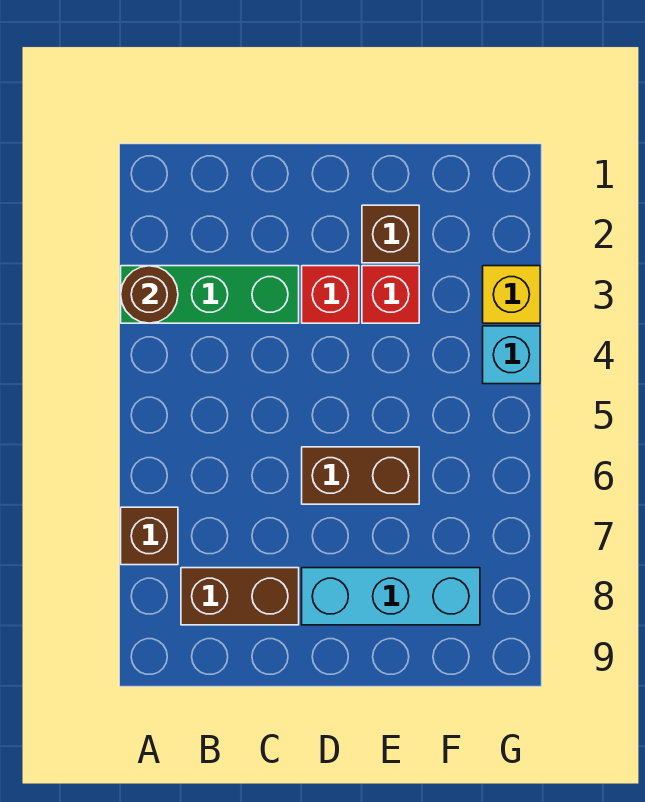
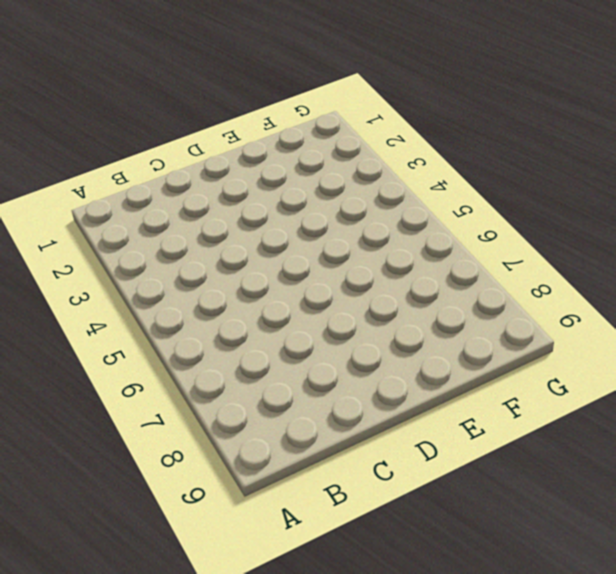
none -> green 1x3 brick [121,266,299,323]
none -> brown 1x1 brick [121,507,178,565]

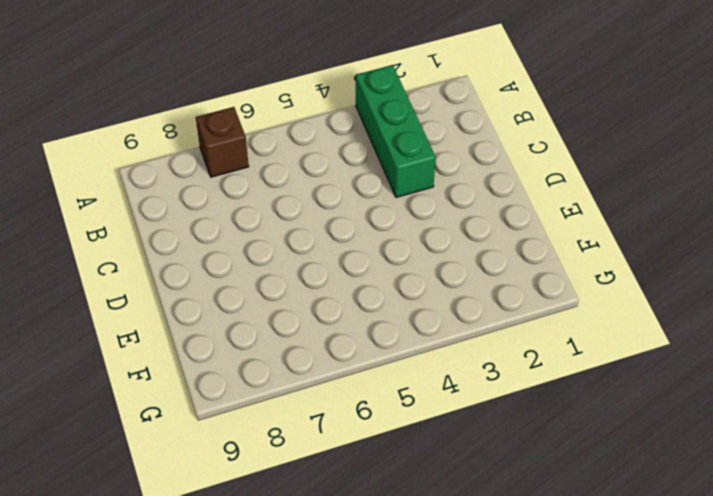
none -> brown 1x2 brick [181,568,299,625]
none -> red 1x1 brick [302,266,359,323]

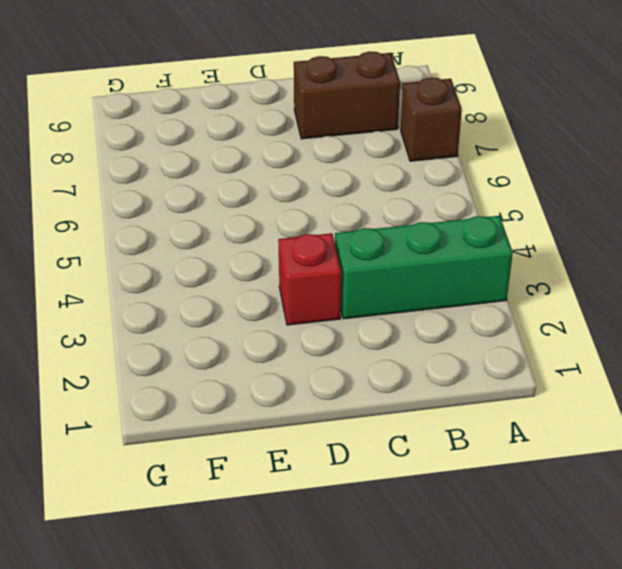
none -> brown 1x2 brick [302,447,419,504]
none -> cyan 1x3 brick [302,568,480,625]

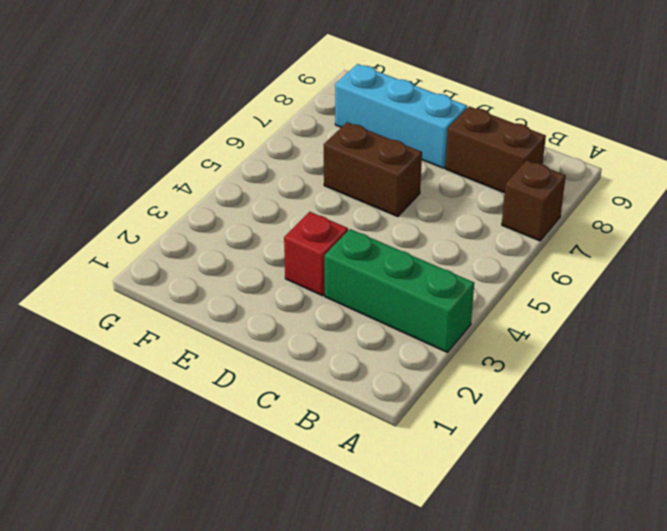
none -> brown 1x1 brick [362,205,419,263]
none -> red 1x1 brick [362,266,419,323]

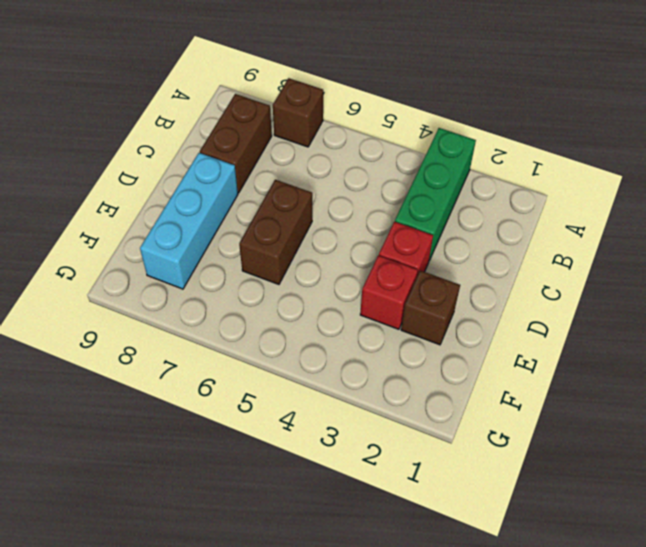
none -> yellow 1x1 brick [483,266,540,323]
none -> cyan 1x1 brick [483,326,540,384]

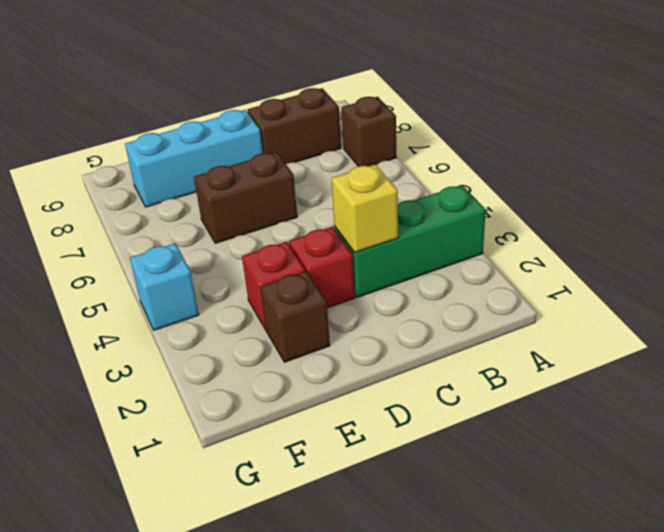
yellow 1x1 brick [331,164,398,252] -> yellow 1x1 brick moved to [483,266,540,323]
none -> brown 1x1 round brick [121,266,178,323]

